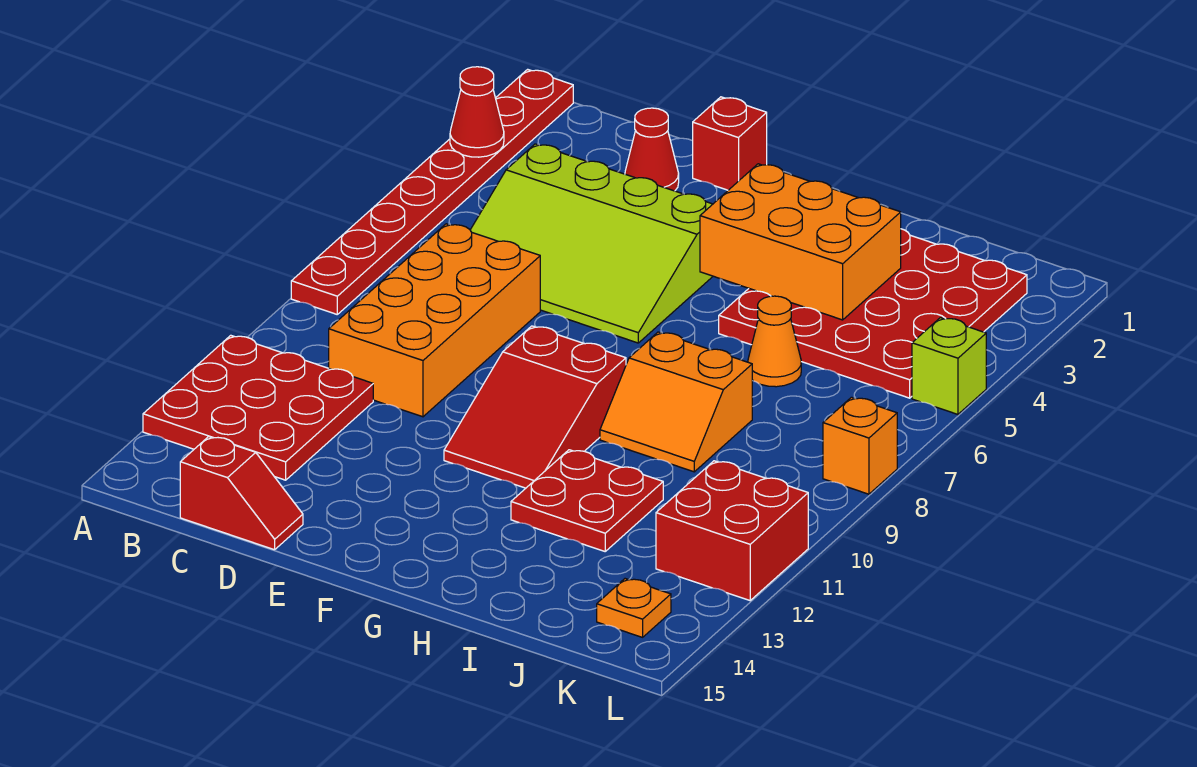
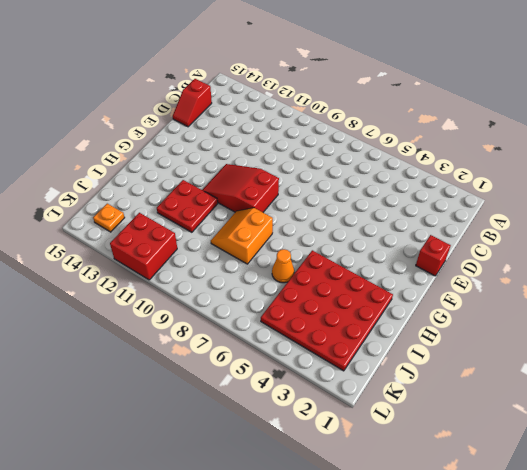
none -> red 1x8 plate [291,69,573,314]
none -> red 3x3 plate [143,335,373,480]
none -> lime 3x4 slope [470,144,713,343]

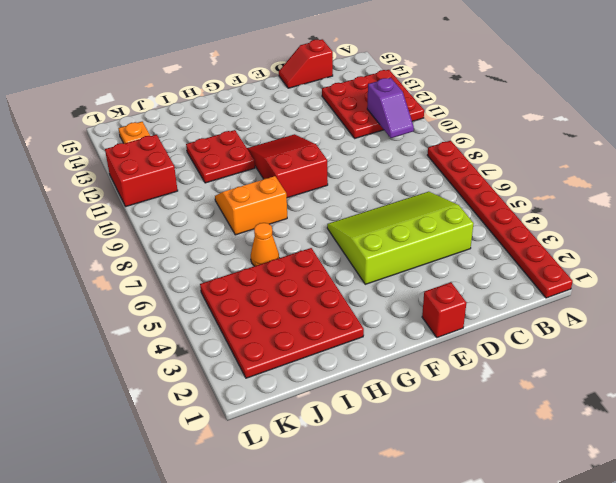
purple 1x2 slope [367,78,414,138] -> none
none -> orange 2x4 brick [329,224,540,417]
none -> red 1x1 cone [625,108,679,191]
none -> lime 1x1 brick [912,318,986,414]

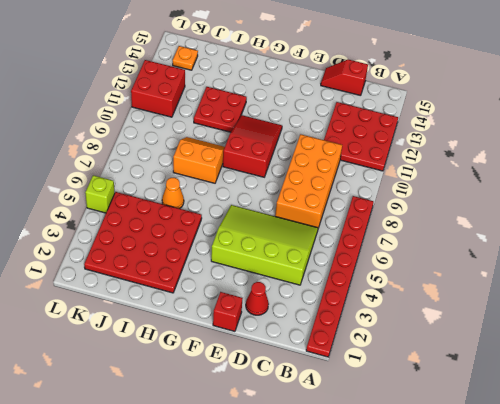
none -> orange 1x1 brick [823,397,897,494]
none -> red 1x1 cone [450,67,504,157]
none -> orange 2x3 brick [700,164,901,320]

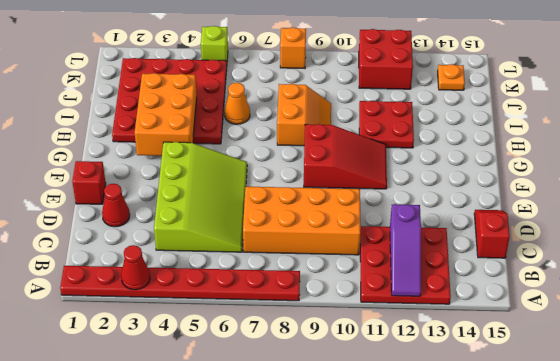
purple 1x3 slope [390,204,421,296] -> none

